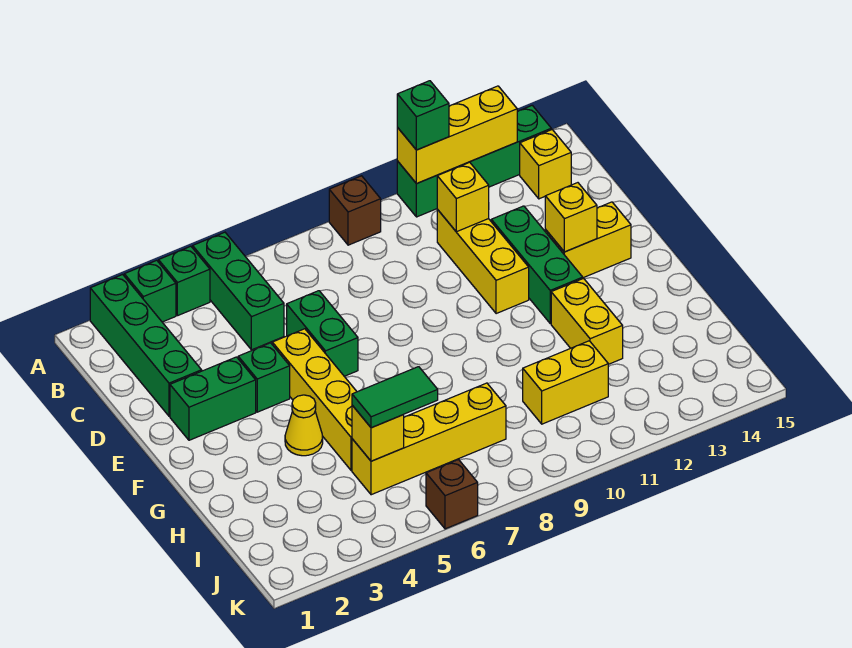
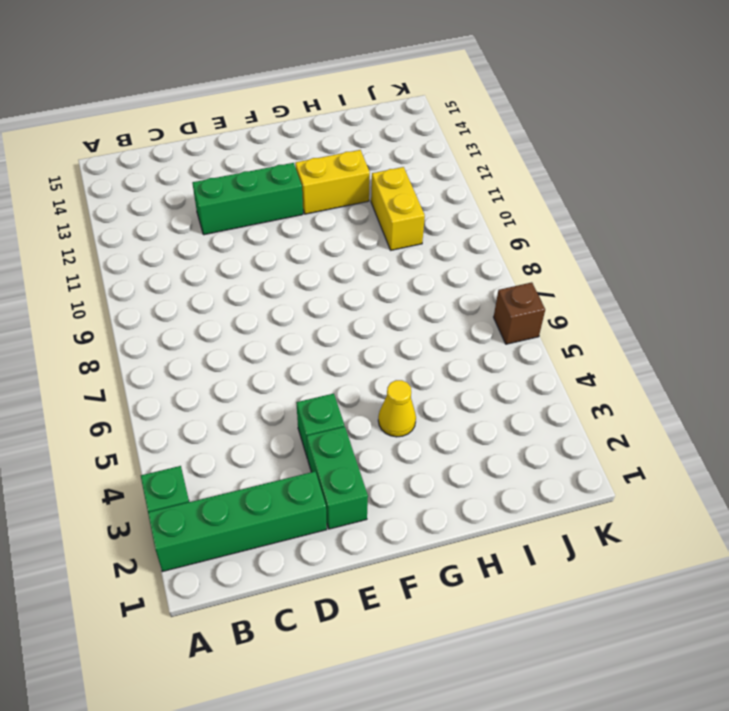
none -> green 1x1 brick [159,246,210,316]
none -> green 1x3 brick [193,232,284,350]
none -> brown 1x1 brick [329,176,381,245]

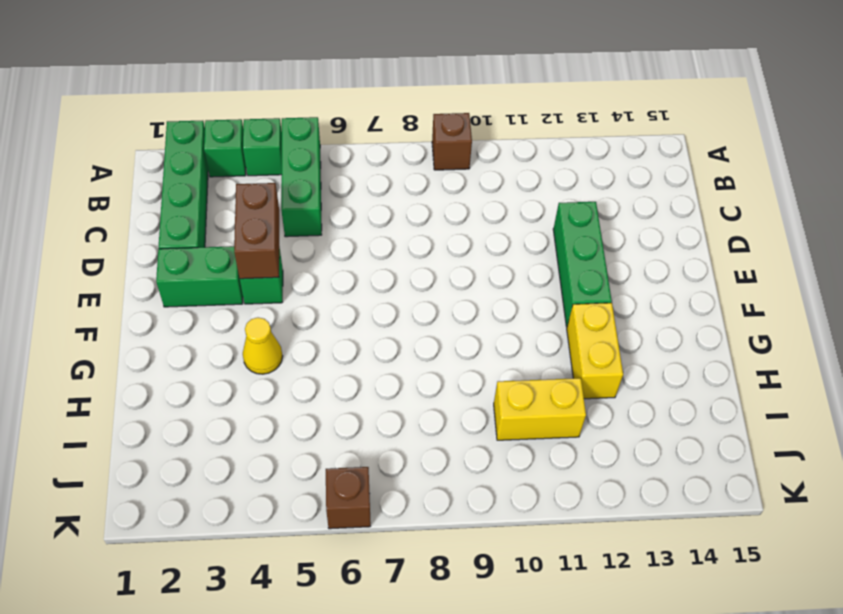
brown 1x2 brick [234,183,279,279] -> none
none -> green 1x4 brick [397,105,551,217]
none -> yellow 1x1 brick [520,130,571,199]
none -> yellow 1x3 brick [437,210,529,314]

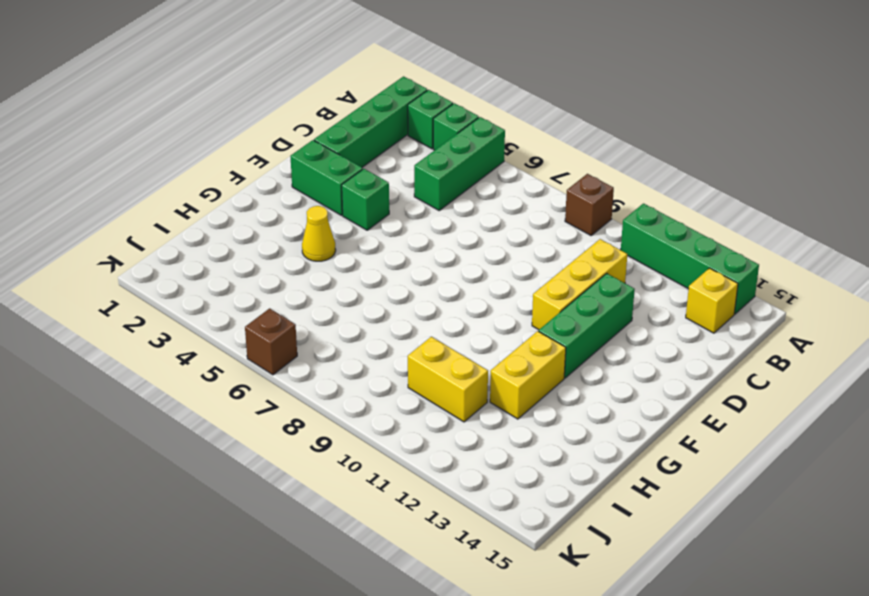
none -> green 1x2 brick [287,291,358,376]
none -> yellow 1x4 brick [272,329,357,471]
none -> yellow 1x2 brick [545,202,631,278]

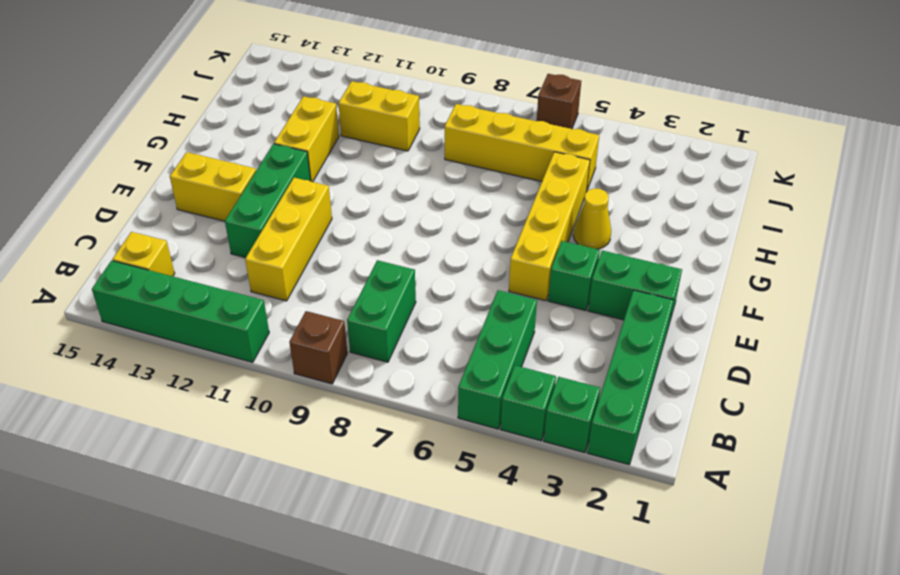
green 1x2 brick [347,260,416,362] -> green 1x2 brick moved to [287,291,358,376]
none -> yellow 1x3 brick [397,86,518,184]
none -> yellow 1x1 brick [437,162,489,232]
none -> yellow 1x1 brick [545,183,597,252]

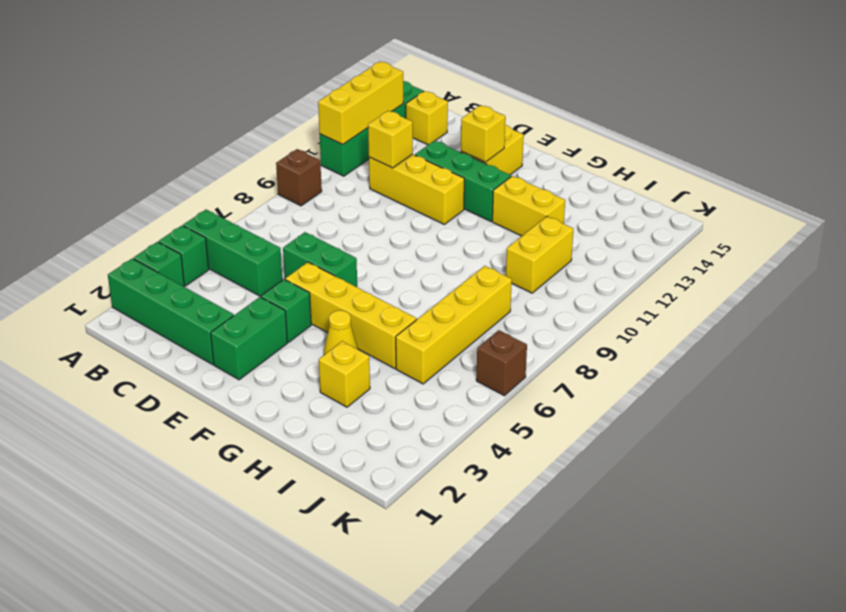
yellow 1x1 brick [319,341,370,407] -> yellow 1x1 brick moved to [352,405,404,461]
none -> green 1x1 brick [397,81,449,150]
none -> green 1x2 tile [352,367,438,428]

